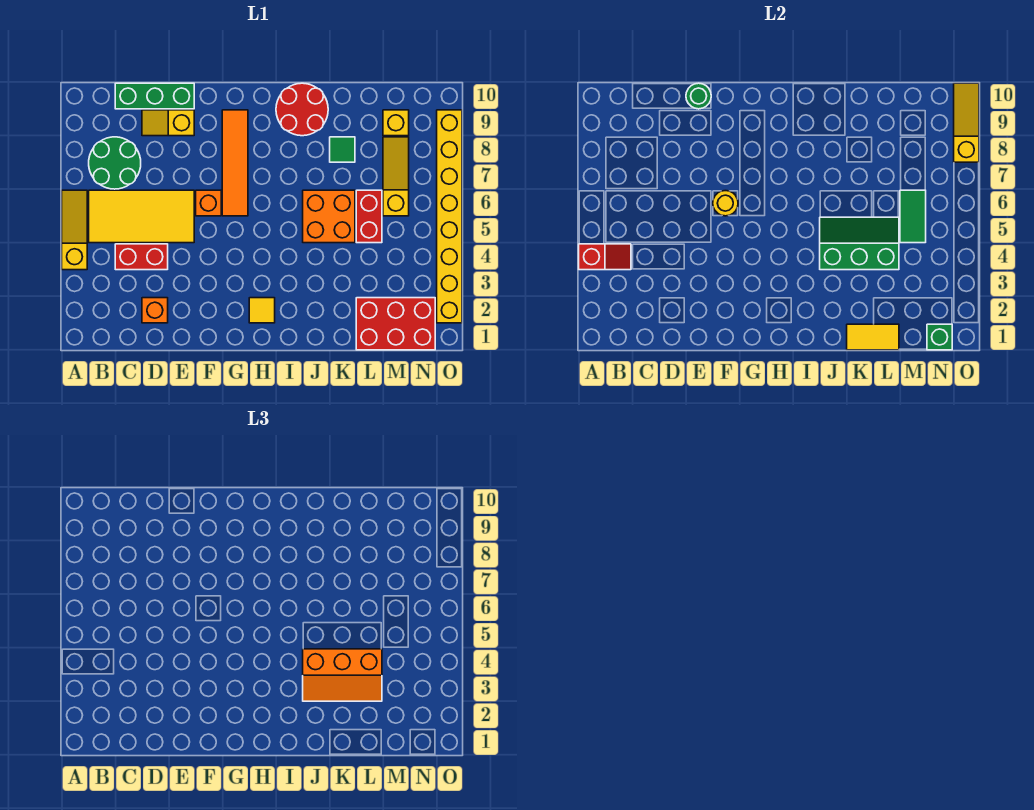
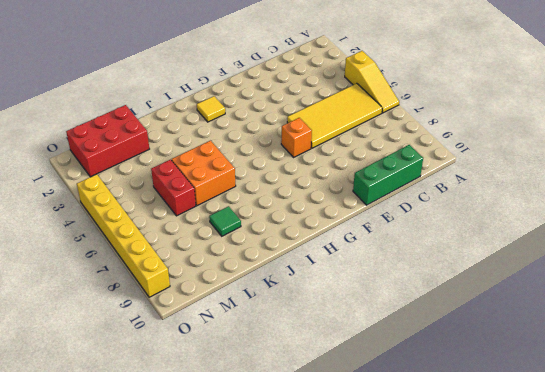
yellow 1x6 brick [77,174,170,297] -> yellow 1x8 brick [437,110,462,323]
none -> green 2x2 round brick [89,137,141,189]
none -> red 1x2 brick [115,244,168,270]
none -> orange 1x1 brick [142,298,168,323]

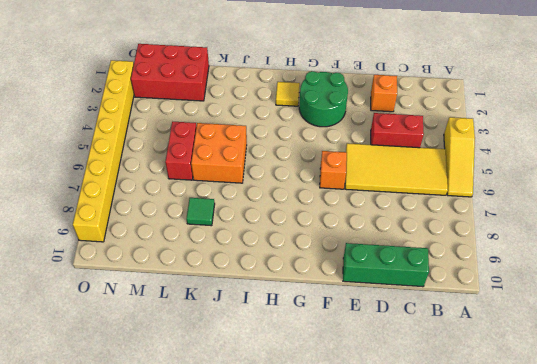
green 2x2 round brick [299,71,348,127] -> green 2x2 round brick moved to [89,137,141,189]
none -> yellow 1x2 slope [142,110,194,136]
none -> orange 1x4 tile [222,110,248,216]
none -> red 2x2 round brick [276,83,328,136]

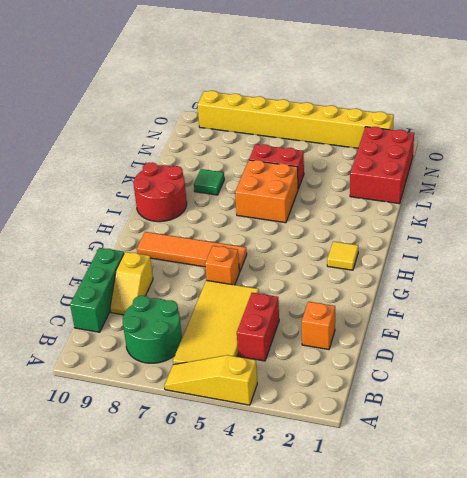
none -> yellow 1x3 slope [383,137,409,216]
none -> yellow 1x1 brick [383,110,409,136]
none -> red 1x2 slope [579,244,631,270]

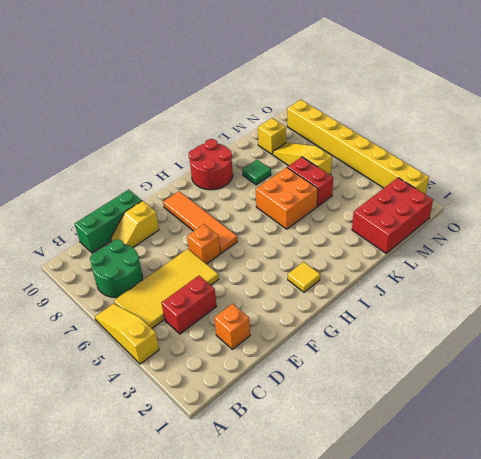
none -> red 1x2 slope [579,244,631,270]
none -> green 1x1 round brick [686,83,711,109]
none -> yellow 1x1 round brick [713,191,738,216]

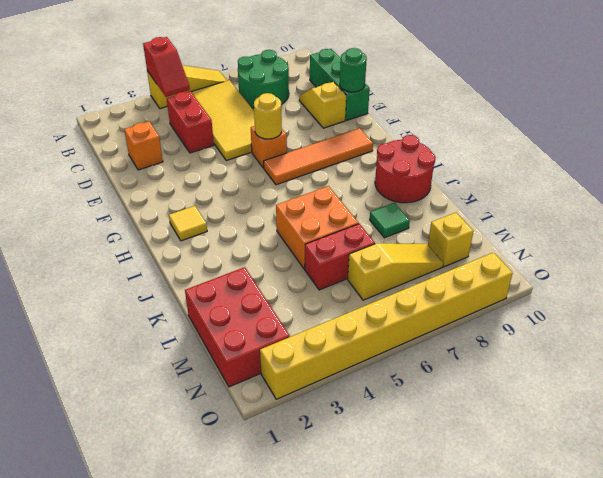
none -> green 2x3 slope [820,217,899,270]
none -> yellow 1x2 tile [847,324,899,350]
none -> green 1x2 tile [900,190,926,243]

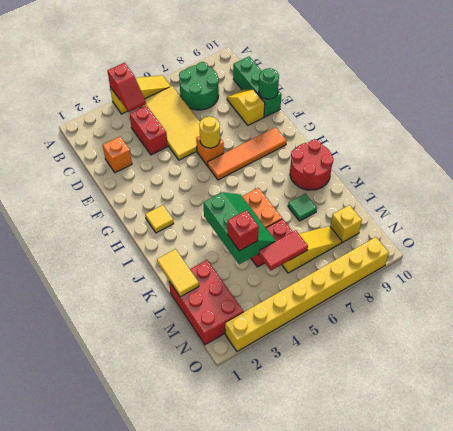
red 1x1 brick [228,210,259,251] -> orange 2x3 slope [303,649,382,701]
red 1x2 tile [259,230,308,270] -> green 1x2 tile [900,190,926,243]
none -> green 1x1 brick [927,324,952,350]
none -> yellow 1x3 slope [954,83,979,162]

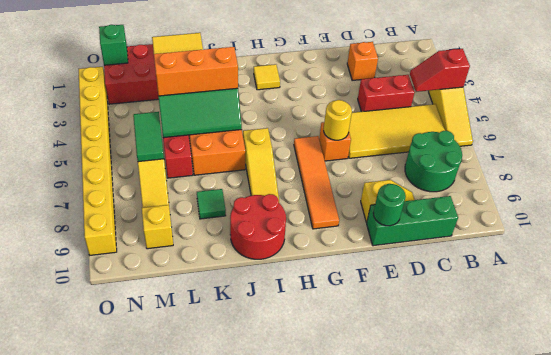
yellow 1x3 slope [243,128,279,200] -> yellow 1x3 slope moved to [954,83,979,162]

